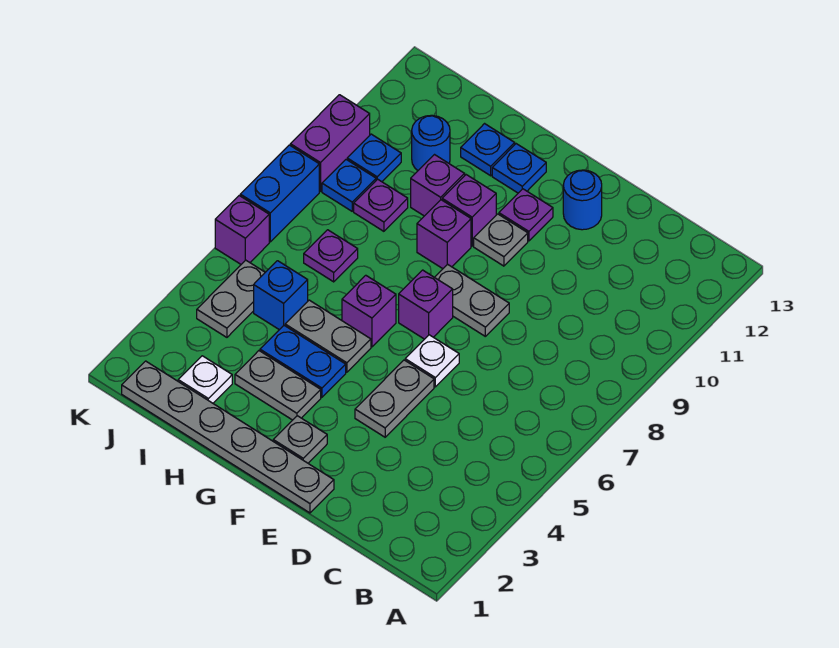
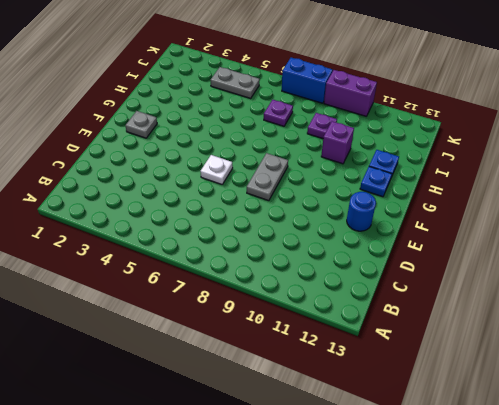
none -> grey 1x6 plate [122,361,334,513]
none -> grey 1x2 plate [355,360,434,437]
none -> purple 1x1 brick [399,270,453,339]

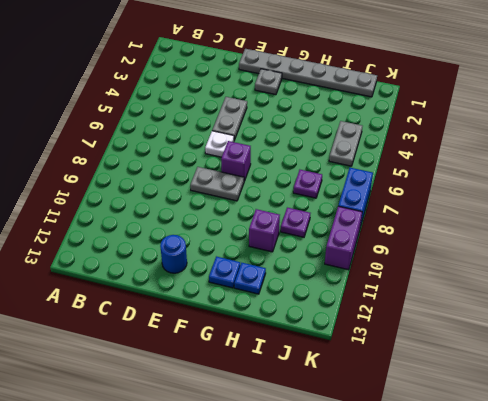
none -> grey 1x1 plate [474,214,528,266]
none -> purple 1x1 plate [499,189,553,241]
none -> grey 1x2 plate [235,351,321,420]

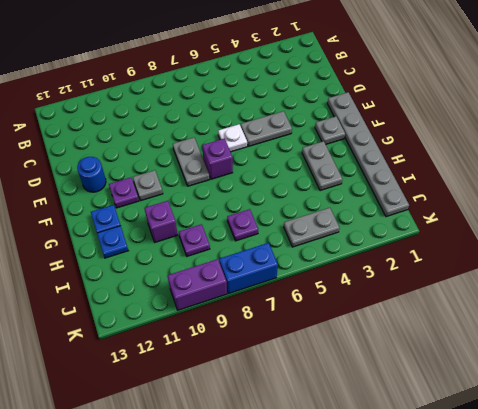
none -> blue 1x2 plate [260,326,346,397]
none -> grey 1x2 plate [285,300,371,372]
none -> purple 1x1 brick [342,275,396,347]

